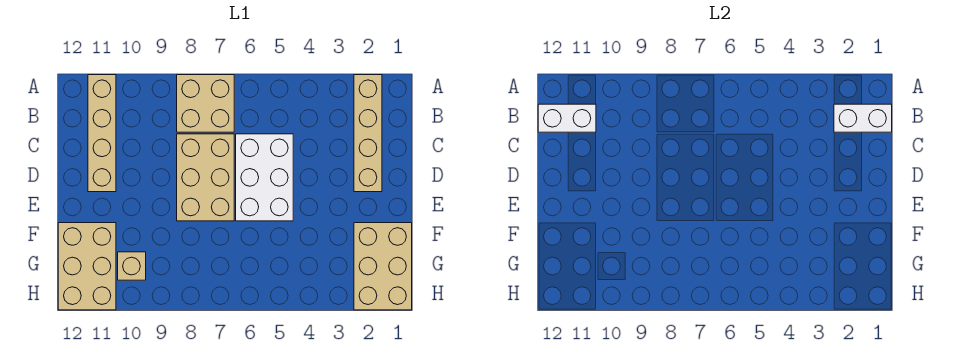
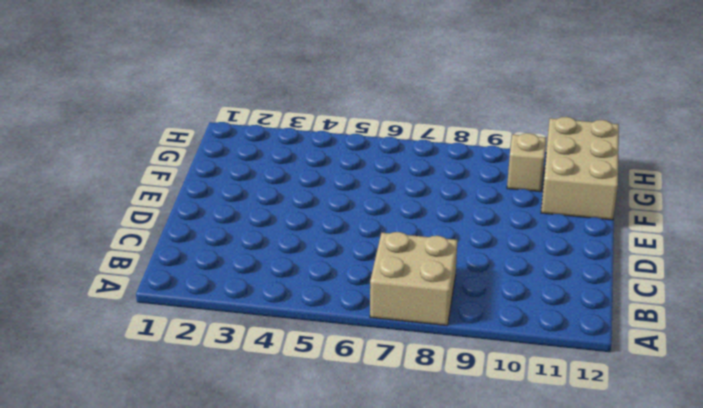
none -> tan 1x4 brick [354,75,382,192]
none -> tan 1x4 brick [88,75,116,192]

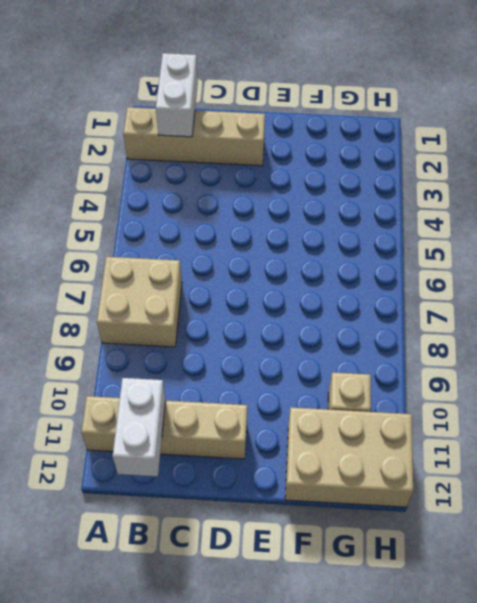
none -> white 2x3 brick [236,134,293,221]
none -> tan 2x3 brick [177,134,234,221]

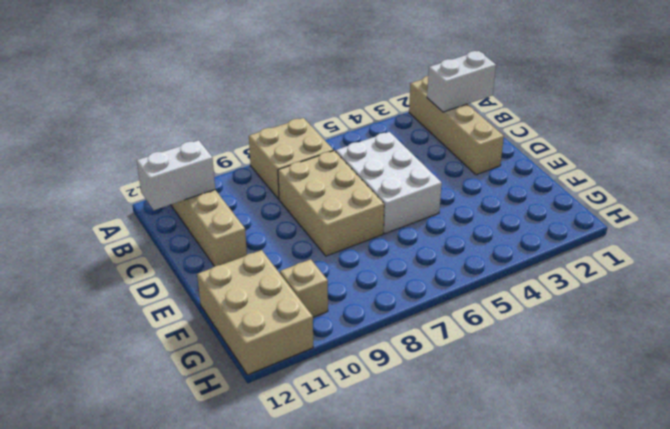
none -> tan 2x3 brick [354,223,412,310]

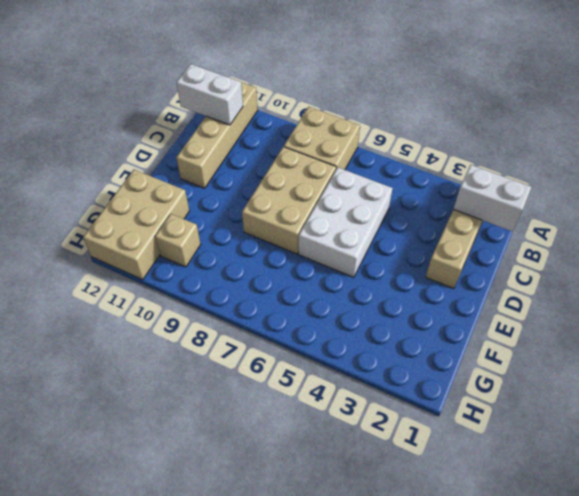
none -> tan 2x3 brick [354,223,412,310]

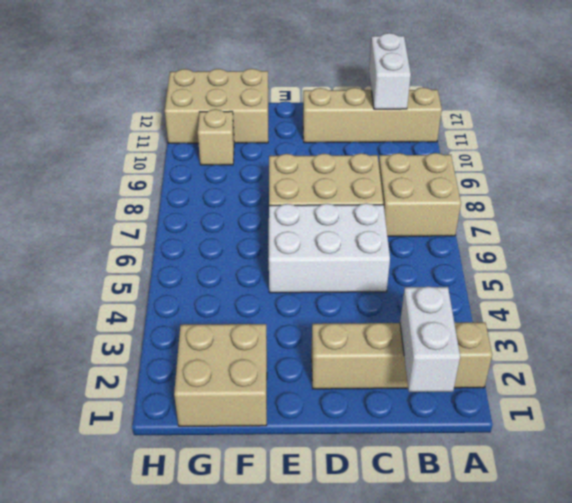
tan 2x2 brick [174,324,267,426] -> tan 2x3 brick [354,223,412,310]

